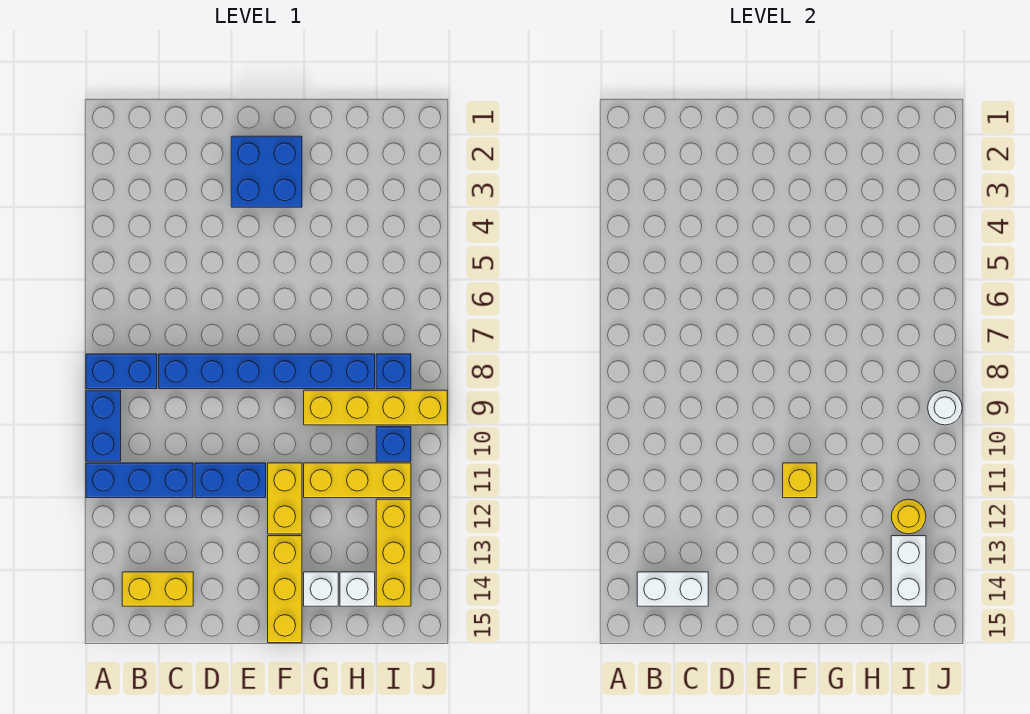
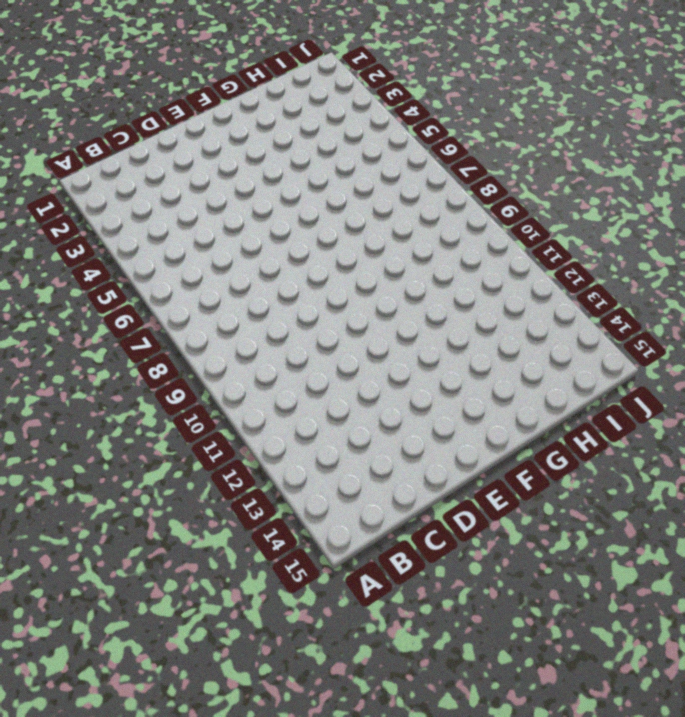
none -> blue 1x2 brick [86,354,157,389]
none -> blue 1x2 brick [86,390,121,461]
none -> blue 1x3 brick [86,463,193,498]

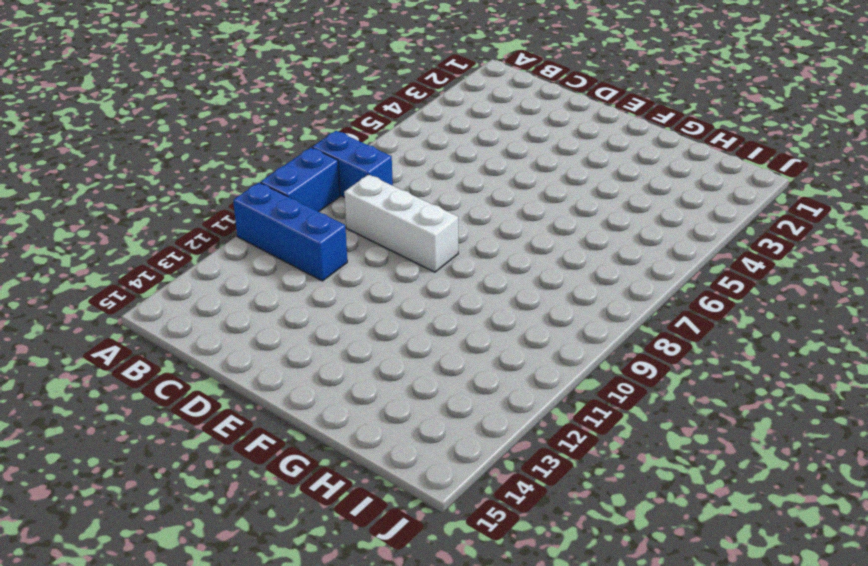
white 1x3 brick [344,174,458,272] -> none
none -> yellow 1x2 brick [122,572,193,606]
none -> blue 1x6 brick [159,354,375,389]
none -> blue 1x2 brick [195,463,266,498]

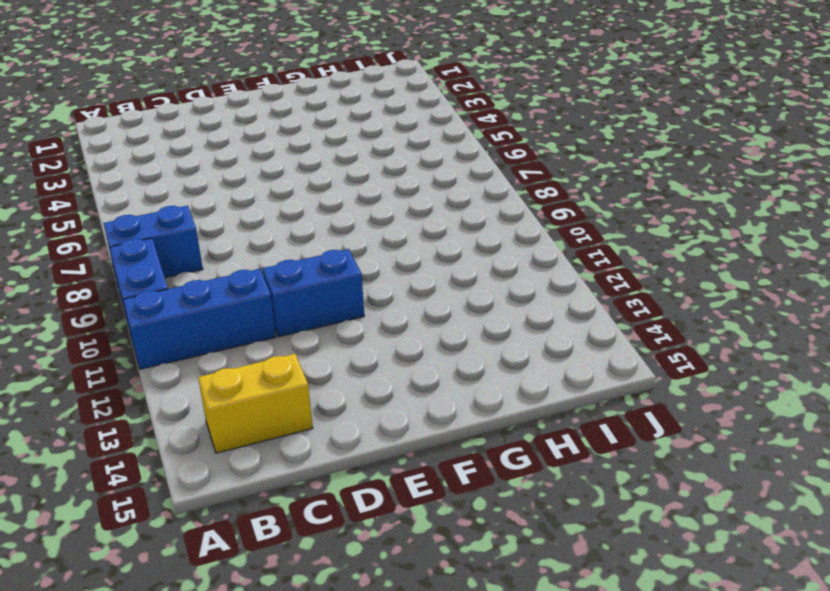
none -> blue 1x6 brick [159,354,375,389]
none -> blue 2x2 brick [231,136,302,207]
none -> yellow 1x2 brick [268,463,302,534]

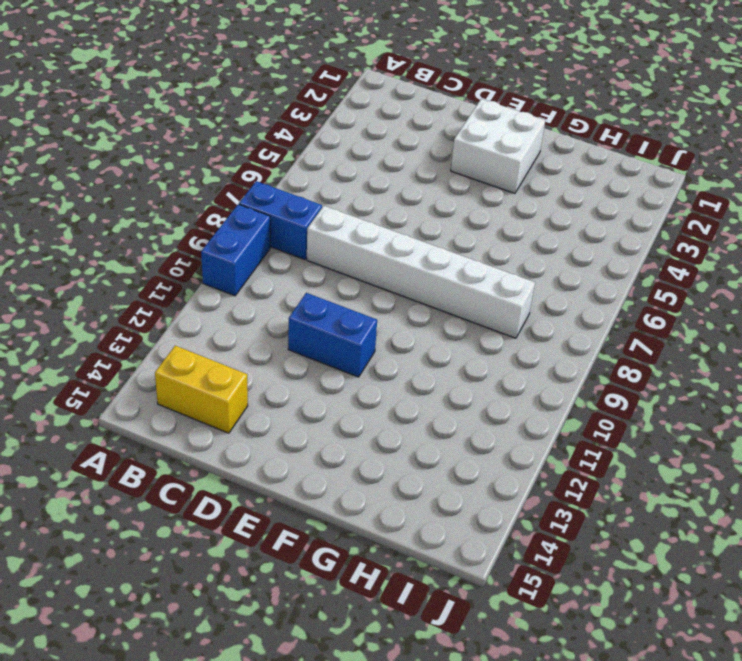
white 1x6 brick [307,206,535,338] -> blue 1x6 brick [159,354,375,389]
white 2x2 brick [451,99,545,193] -> blue 2x2 brick [231,136,302,207]
none -> blue 1x3 brick [86,463,193,498]
none -> yellow 1x2 brick [268,463,302,534]
none -> yellow 1x3 brick [268,536,302,643]

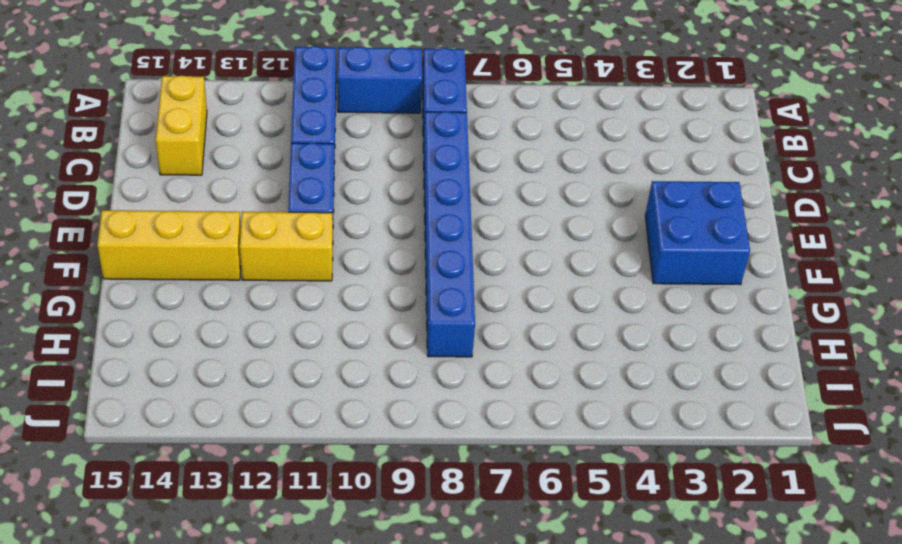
none -> yellow 1x4 brick [304,390,447,425]
none -> yellow 1x3 brick [304,463,411,498]
none -> white 1x1 brick [304,572,338,606]

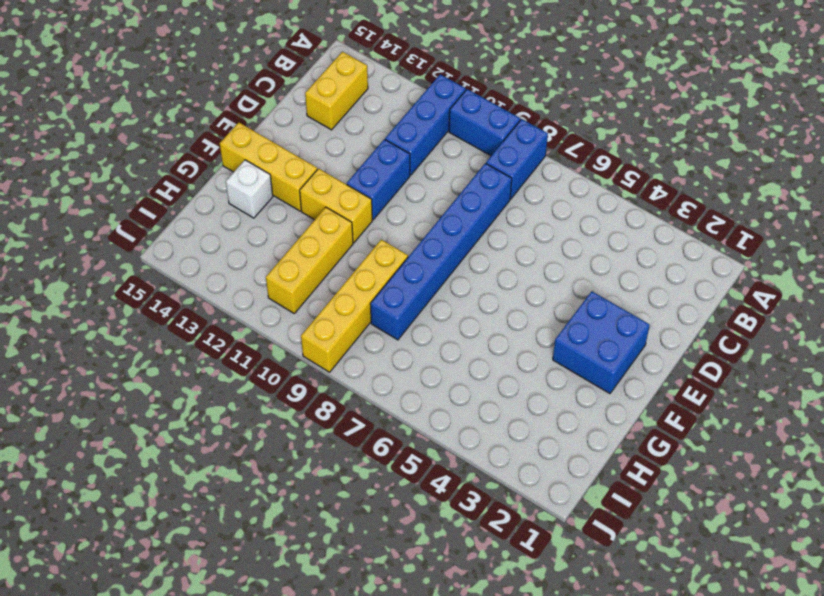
none -> white 1x1 brick [340,572,375,606]
none -> blue 1x1 brick [376,354,411,389]
none -> blue 1x1 brick [376,427,411,461]

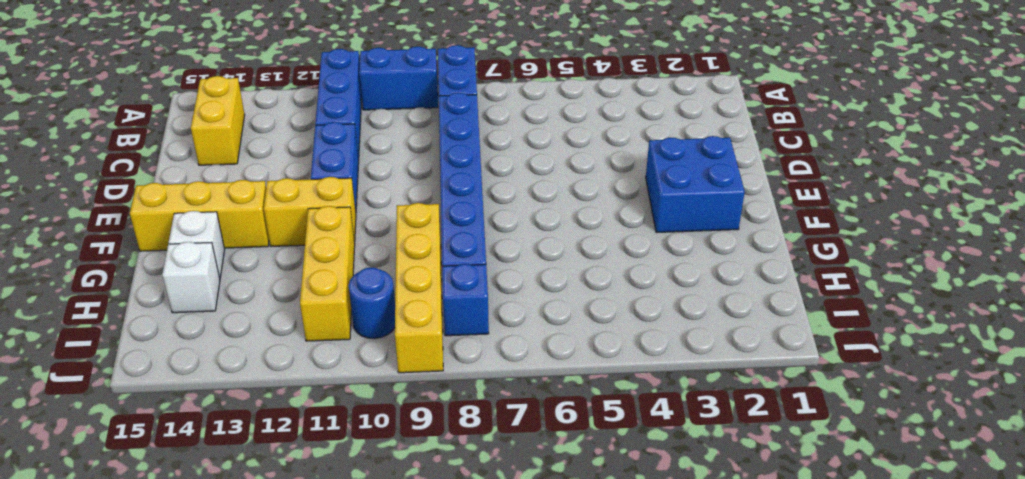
blue 1x1 round brick [348,267,395,339] -> blue 1x1 brick [376,427,411,461]
none -> yellow 1x3 brick [376,499,411,606]
none -> white 1x2 brick [637,572,708,606]
none -> yellow 1x1 brick [783,463,817,498]

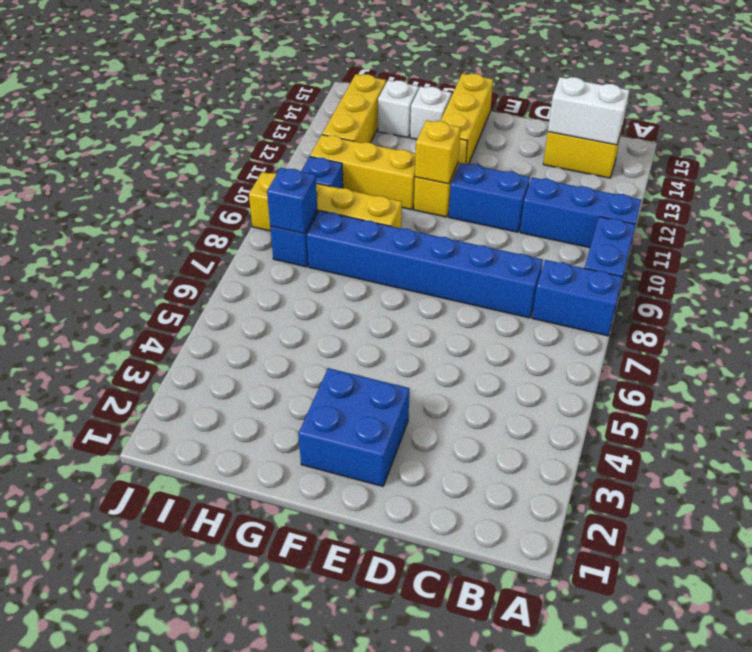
blue 1x1 brick [267,168,317,234] -> none
none -> yellow 1x1 round brick [891,499,926,534]
none -> white 1x2 brick [891,536,926,606]
none -> white 1x1 round brick [928,391,962,425]

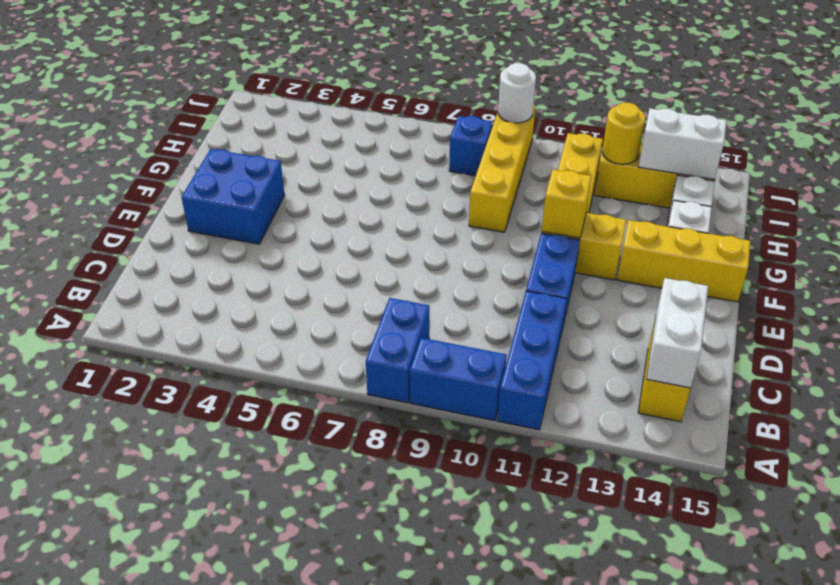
none -> blue 1x6 brick [159,354,375,389]
none -> blue 1x1 brick [376,427,411,461]

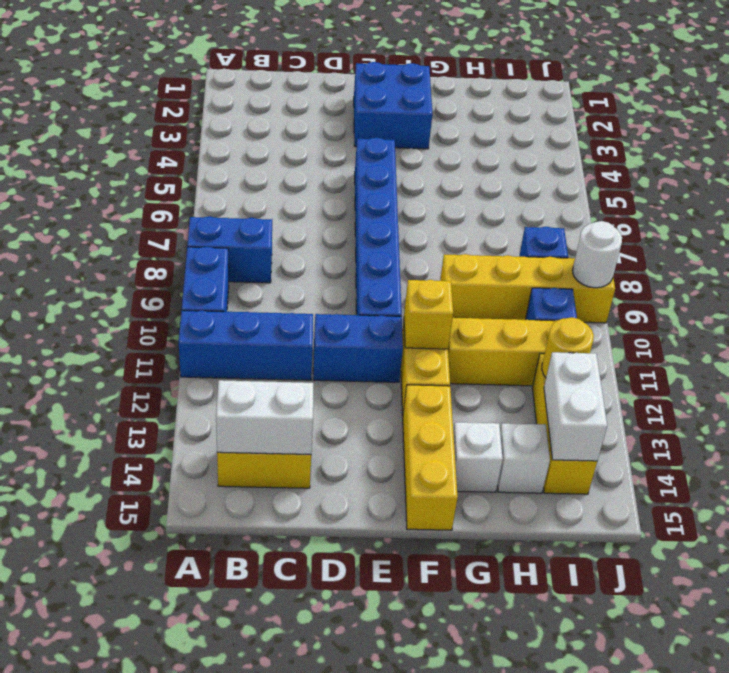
blue 1x6 brick [355,138,402,316] -> blue 1x6 brick turned to [159,354,375,389]

